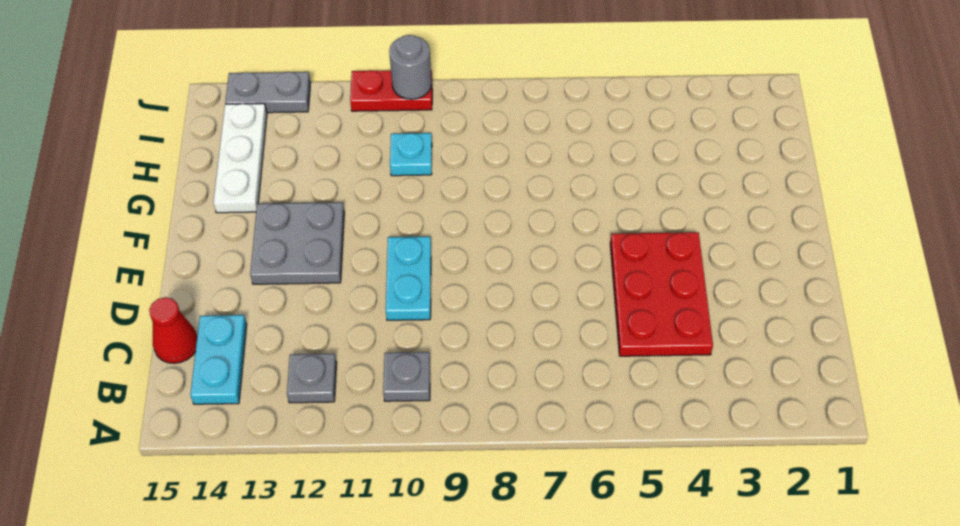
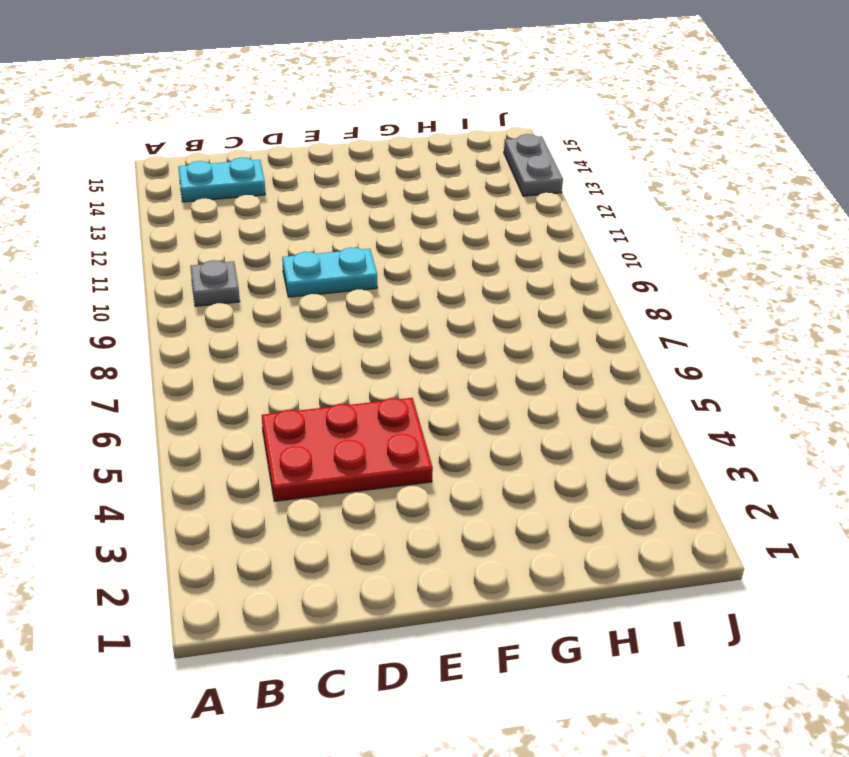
none -> grey 1x1 plate [287,354,336,403]
none -> red 1x1 cone [149,297,197,363]
none -> grey 2x2 plate [250,202,344,284]

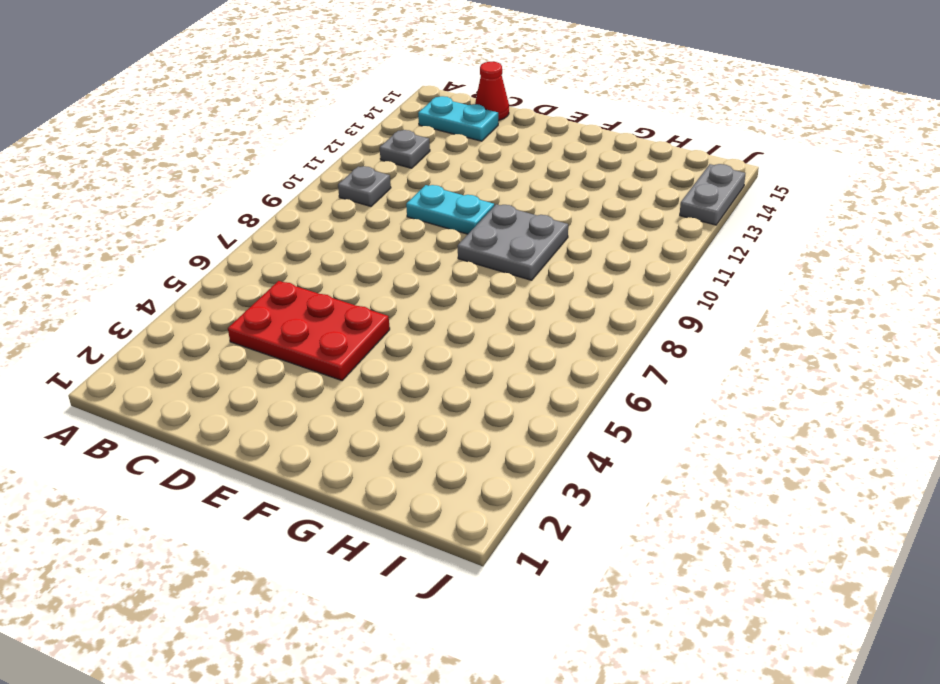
grey 2x2 plate [458,204,568,280] -> grey 2x2 plate moved to [250,202,344,284]
none -> white 1x3 plate [213,104,267,213]
none -> cyan 1x1 plate [390,133,432,176]
none -> red 1x2 plate [350,70,432,111]

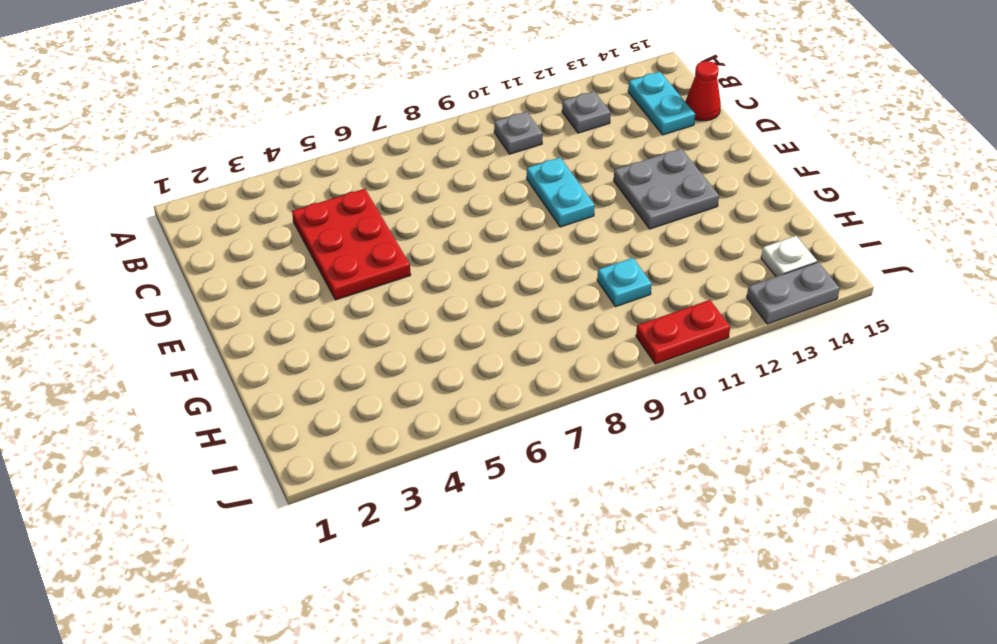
white 1x1 plate [761,236,817,277] -> white 1x3 plate [213,104,267,213]
none -> grey 1x1 round brick [389,35,432,99]

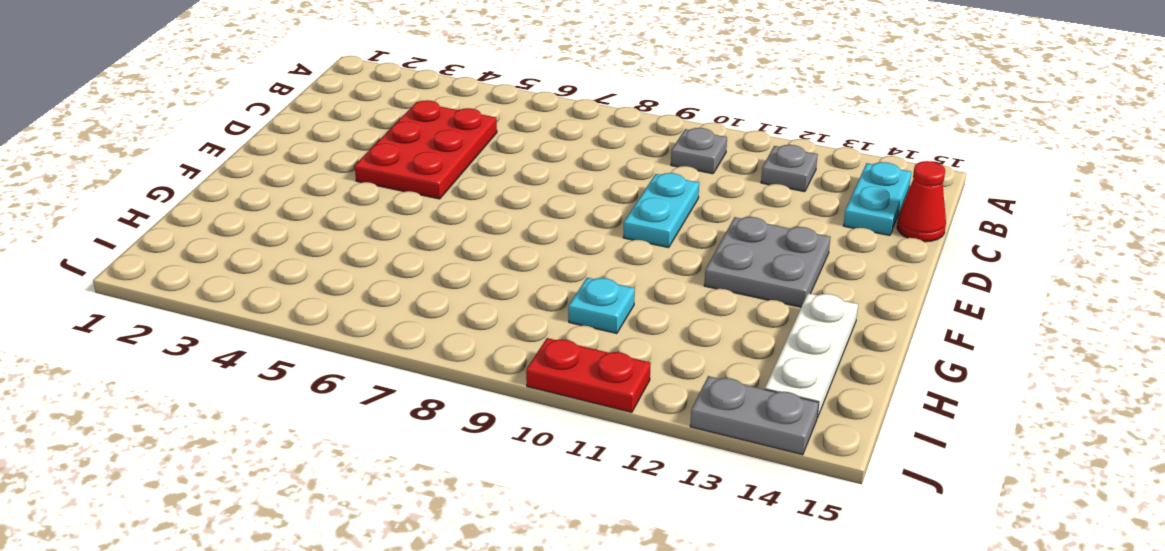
none -> grey 1x1 round brick [389,35,432,99]

